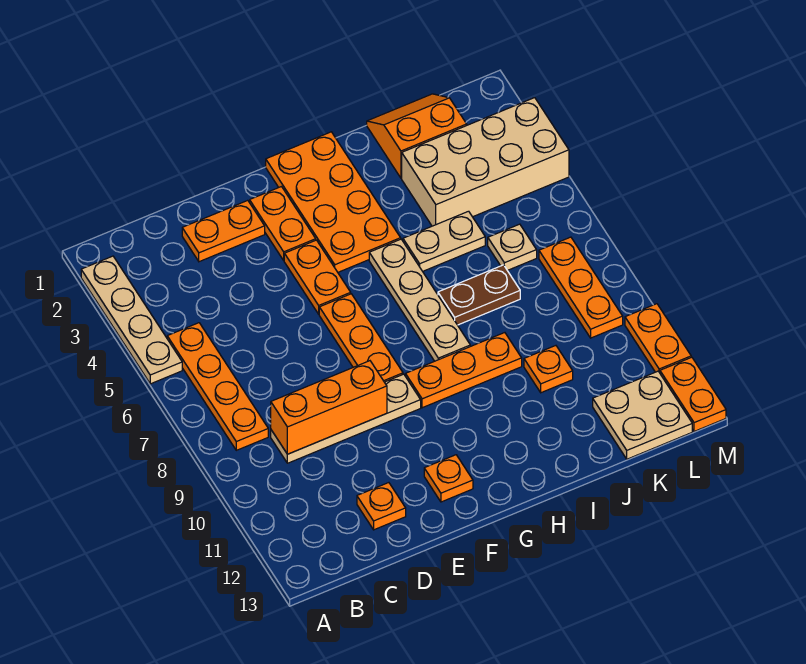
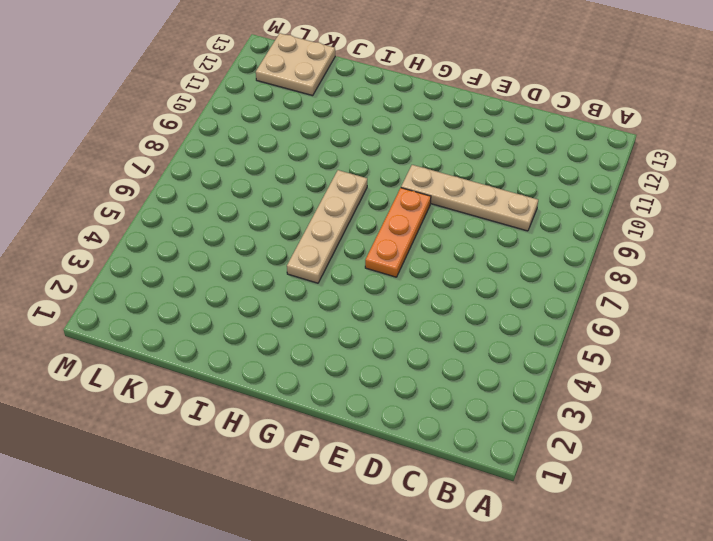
none -> tan 1x4 plate [81,256,182,384]
none -> orange 1x4 plate [167,323,268,450]
none -> orange 1x2 plate [182,200,265,262]

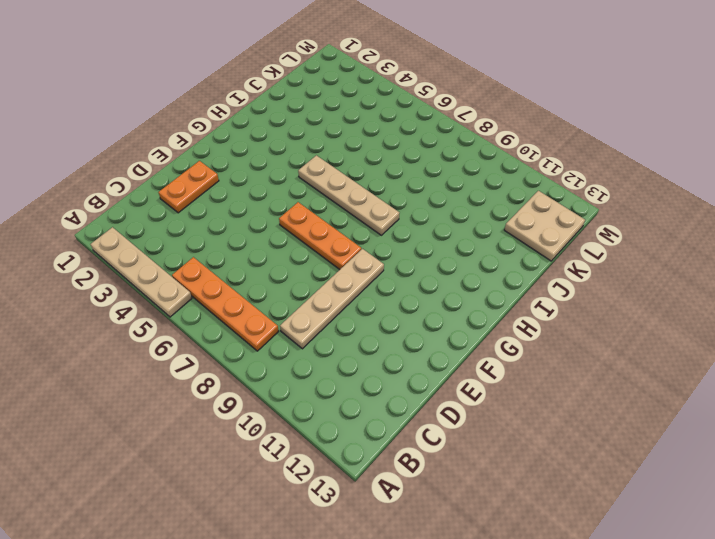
none -> orange 1x1 plate [357,483,406,530]
none -> orange 1x2 plate [250,187,316,260]
none -> orange 1x2 plate [284,240,351,314]

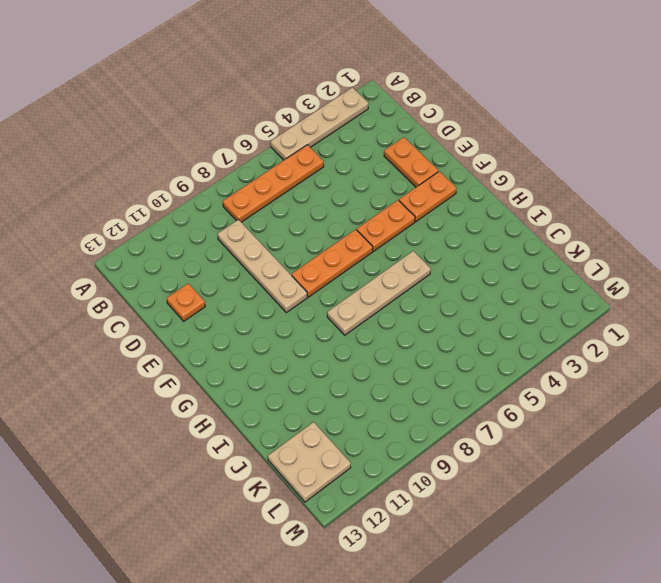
none -> orange 1x1 plate [424,455,473,502]
none -> orange 2x4 plate [266,132,401,272]
none -> orange 1x3 plate [406,333,522,408]

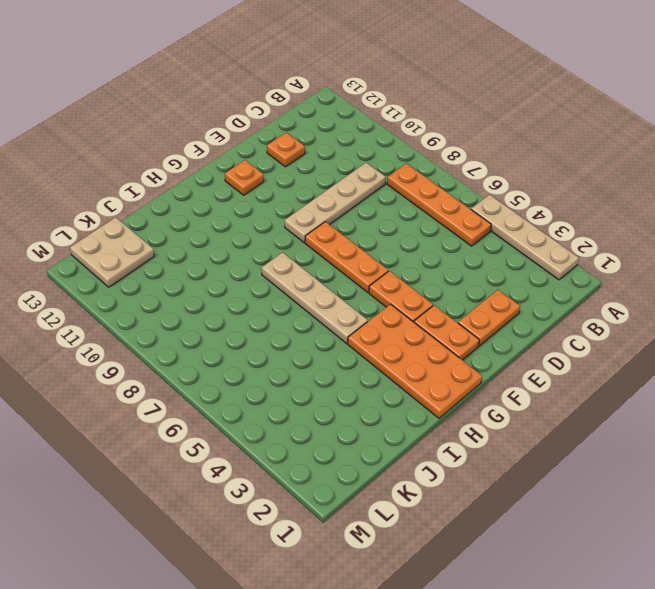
none -> orange 1x3 plate [406,333,522,408]
none -> tan 1x2 plate [403,211,485,271]
none -> brown 1x2 plate [438,265,520,325]

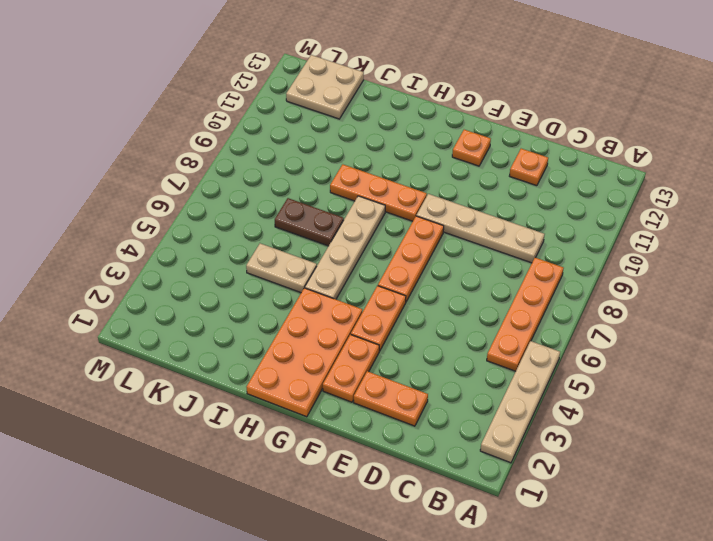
none -> orange 2x2 slope [367,94,467,178]
none -> tan 2x4 brick [402,98,569,226]
none -> orange 1x1 plate [524,346,573,393]

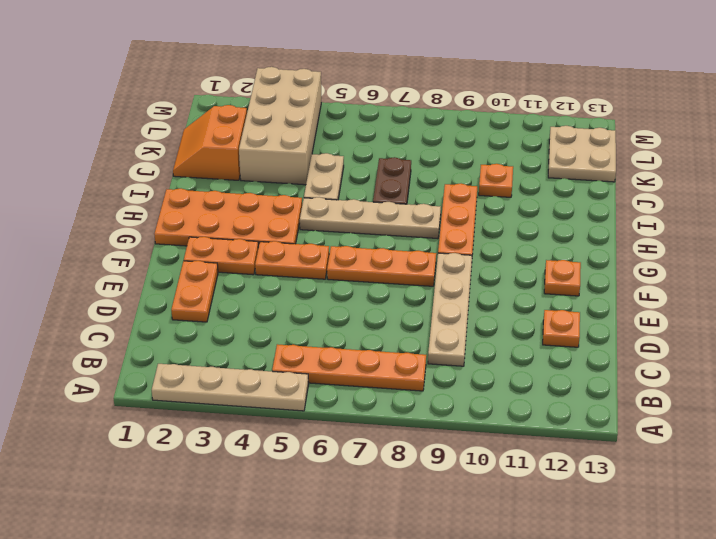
none -> tan 1x1 plate [488,224,537,271]
none -> orange 1x3 plate [539,237,623,338]
none -> orange 1x2 plate [625,304,691,373]

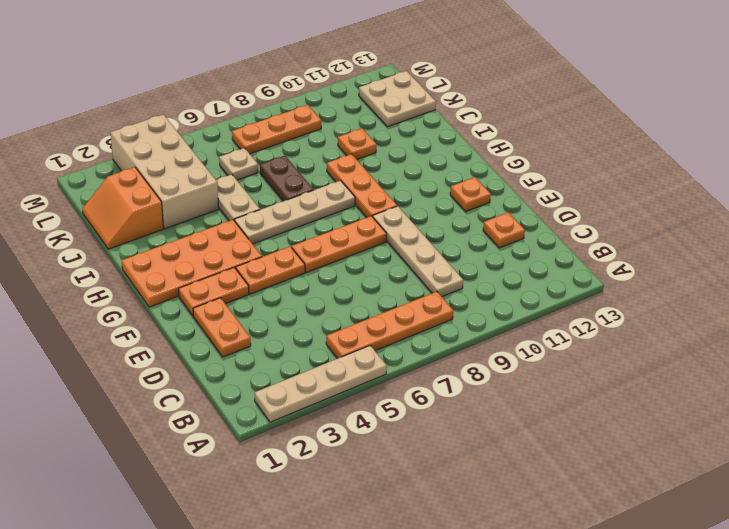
none -> orange 1x2 plate [625,304,691,373]
none -> orange 1x2 plate [660,357,726,431]
none -> orange 1x3 brick [271,361,387,454]

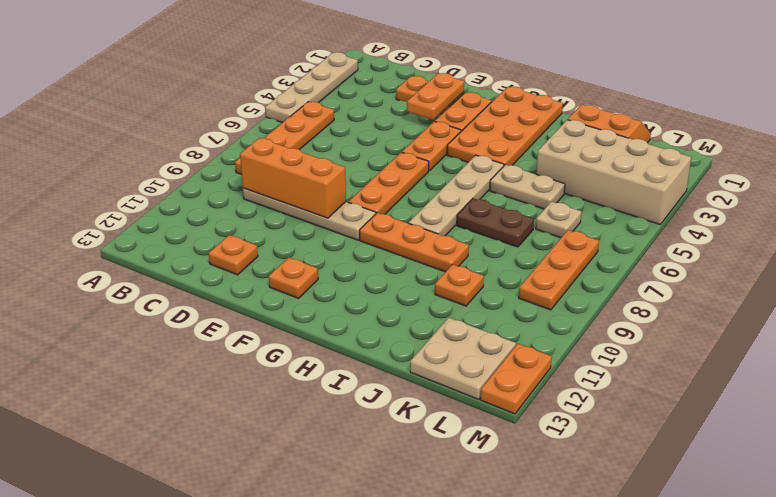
orange 1x2 plate [407,73,464,120] -> orange 1x2 plate moved to [625,304,691,373]

